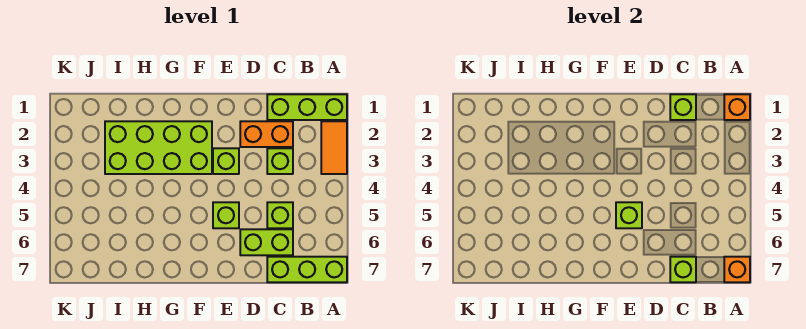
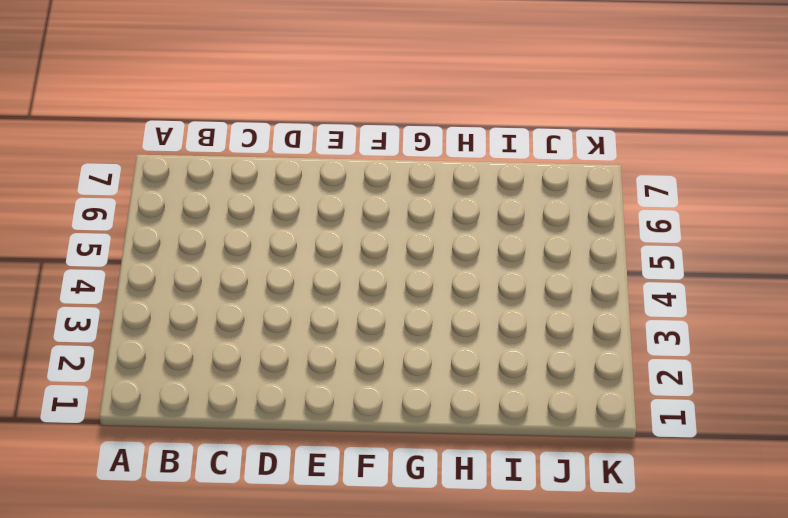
none -> lime 1x3 brick [267,94,347,120]
none -> orange 1x2 tile [321,121,347,174]
none -> lime 1x3 brick [267,257,347,282]

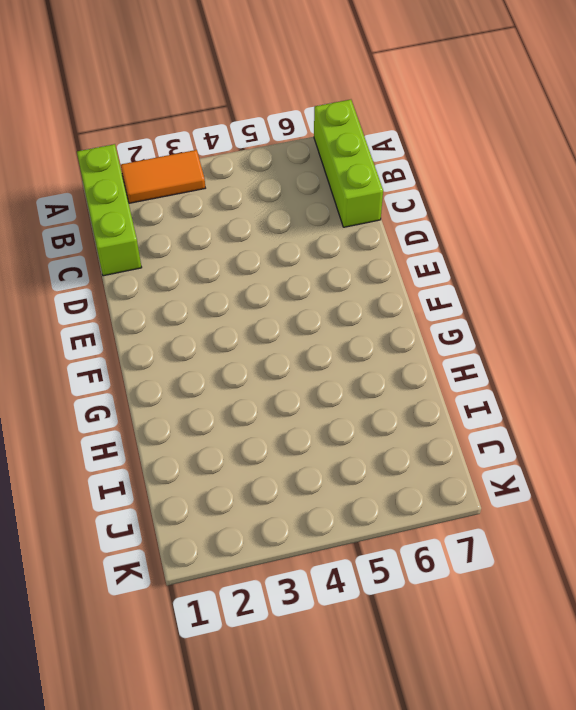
none -> orange 1x2 brick [240,121,293,147]
none -> lime 1x1 brick [267,148,293,174]
none -> lime 1x1 brick [267,202,293,228]

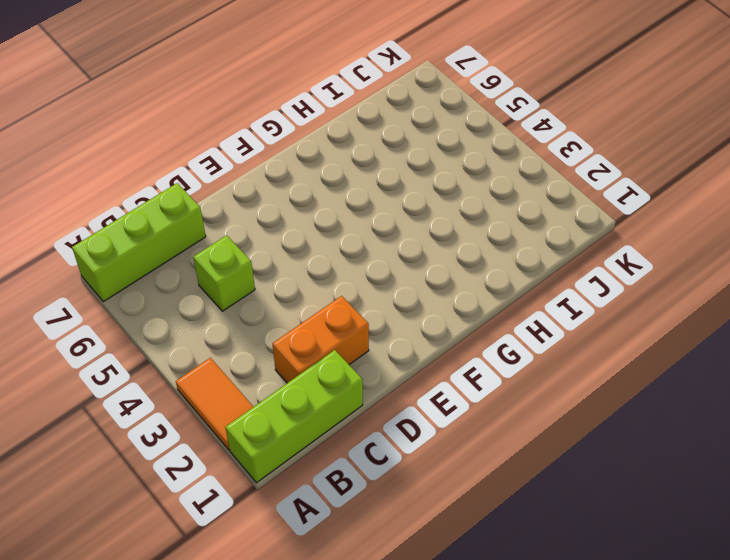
none -> lime 1x1 brick [267,148,293,174]
none -> lime 1x2 brick [240,229,293,255]
none -> lime 1x1 brick [213,148,239,174]

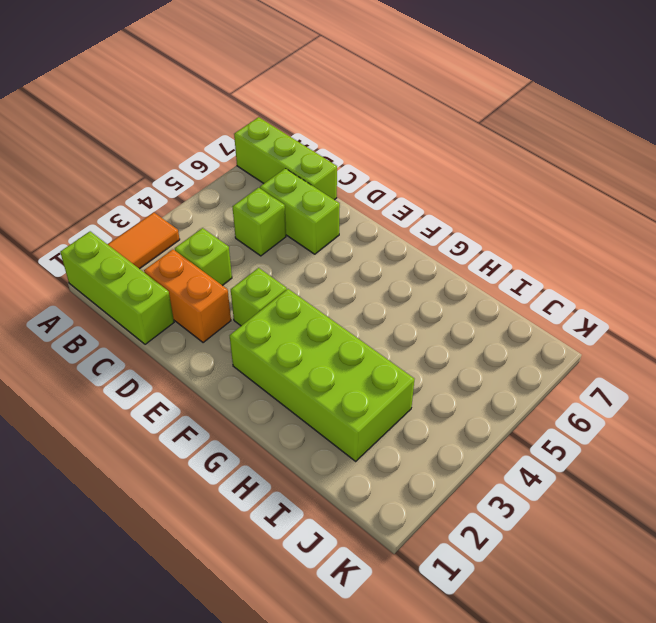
none -> lime 1x1 brick [213,202,239,228]
none -> orange 1x1 brick [724,94,750,120]
none -> orange 1x1 brick [724,257,750,282]

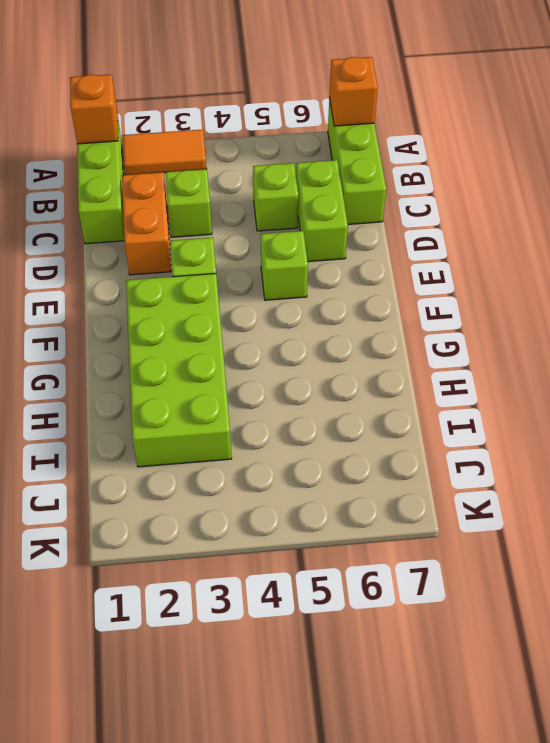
none -> lime 1x1 brick [670,94,696,120]
none -> lime 1x1 brick [670,257,696,282]
none -> lime 1x1 brick [616,202,642,228]

